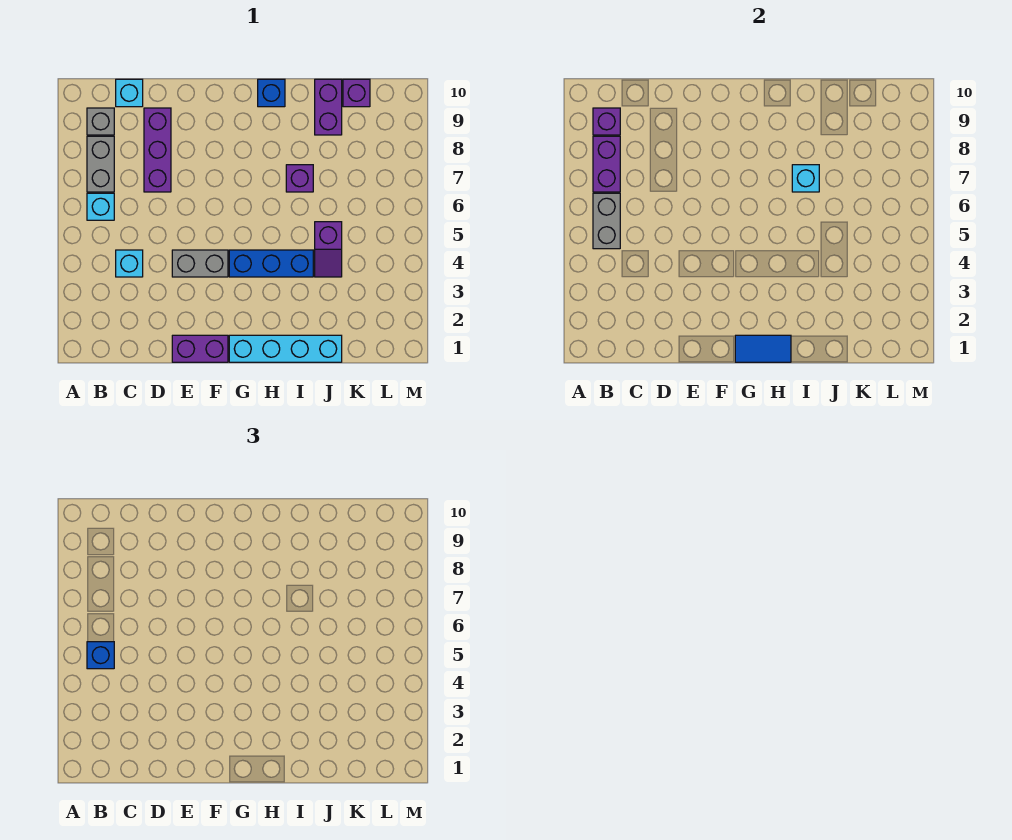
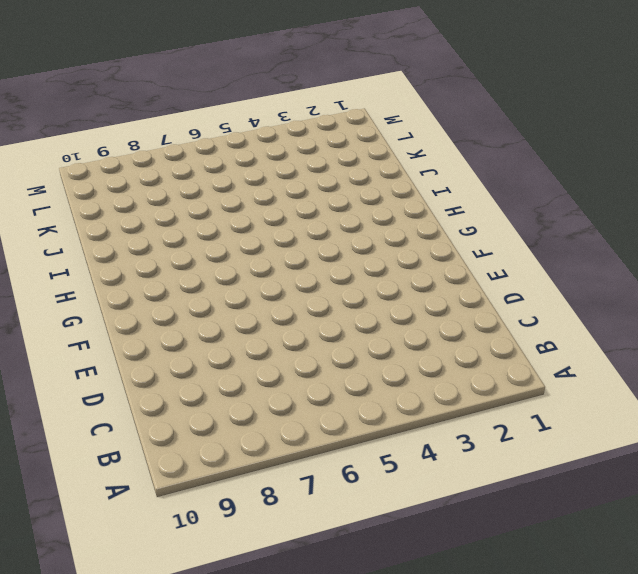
none -> cyan 1x1 brick [87,193,114,220]
none -> grey 1x2 brick [87,136,114,192]
none -> grey 1x1 brick [87,108,114,135]

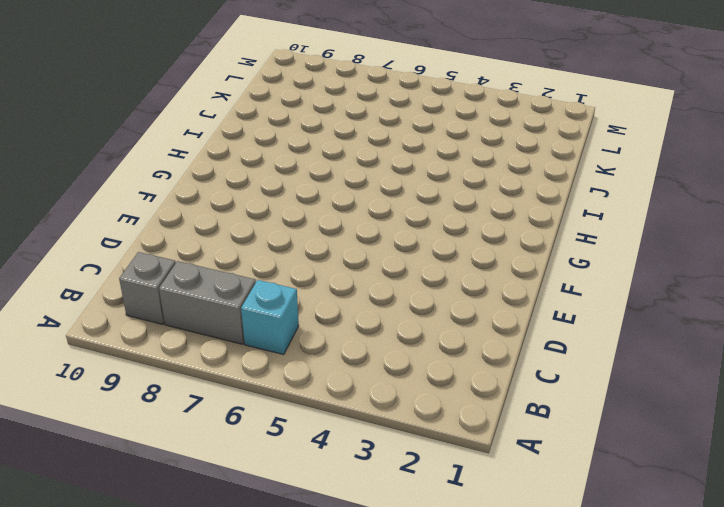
none -> cyan 1x1 brick [116,250,143,277]
none -> cyan 1x1 brick [116,79,143,107]
none -> purple 1x3 brick [144,108,171,192]

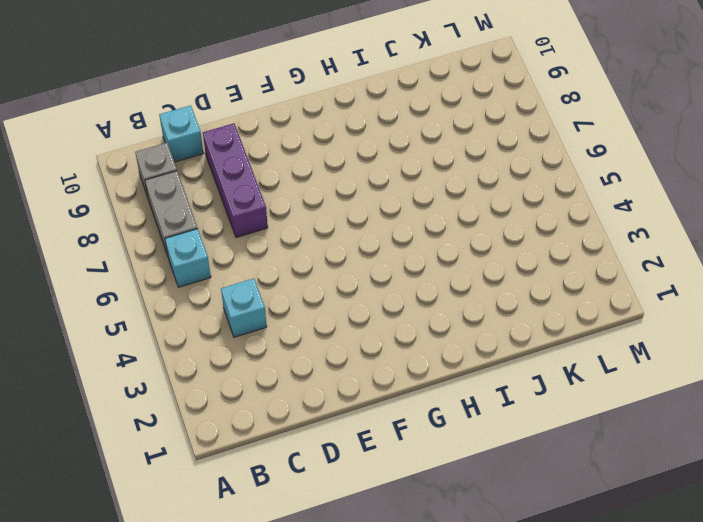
none -> purple 1x2 brick [172,335,228,362]
none -> grey 1x2 brick [172,250,228,277]
none -> cyan 1x4 brick [229,335,342,362]

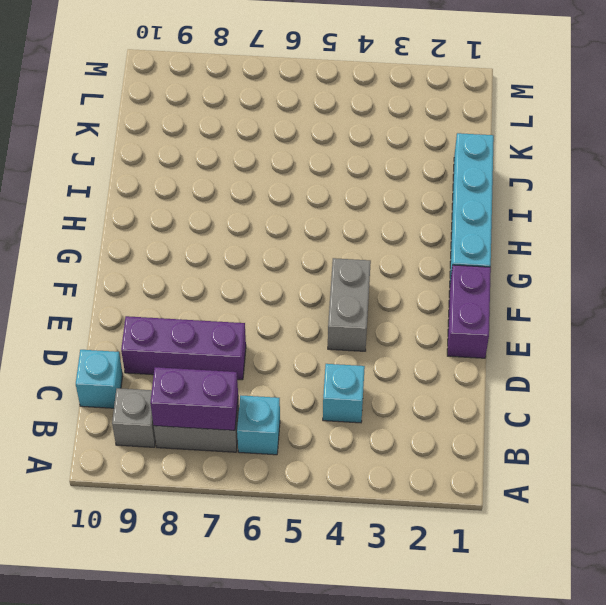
none -> blue 1x3 brick [229,250,313,277]
none -> blue 1x1 brick [258,79,285,107]
none -> purple 1x1 brick [286,165,313,192]

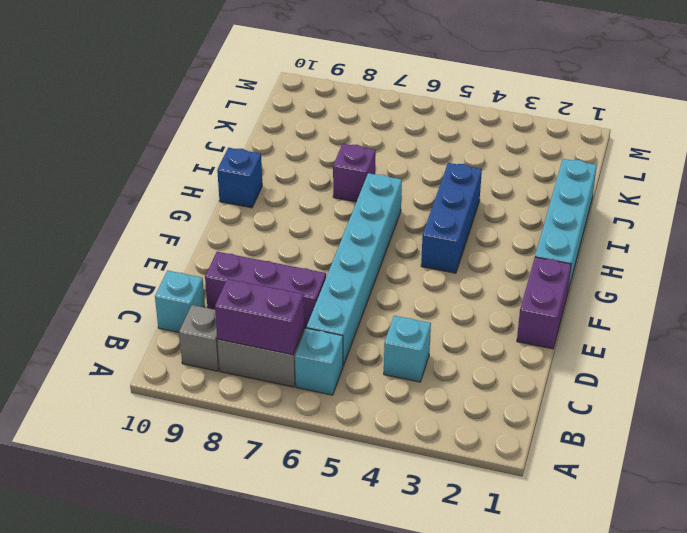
cyan 1x6 brick [307,173,402,366] -> none
none -> grey 1x2 brick [172,250,228,277]
none -> purple 1x2 slope [315,222,342,277]
none -> purple 1x2 brick [315,79,342,135]

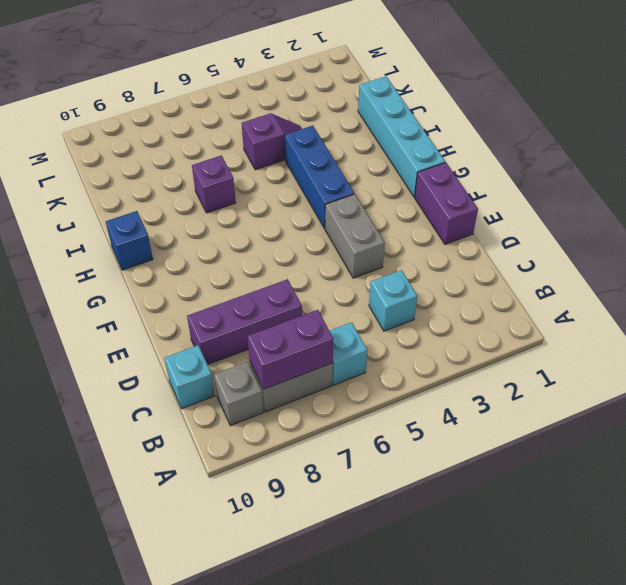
none -> purple 1x2 brick [315,79,342,135]
none -> purple 1x1 brick [343,79,370,107]
none -> grey 1x2 brick [593,193,620,249]

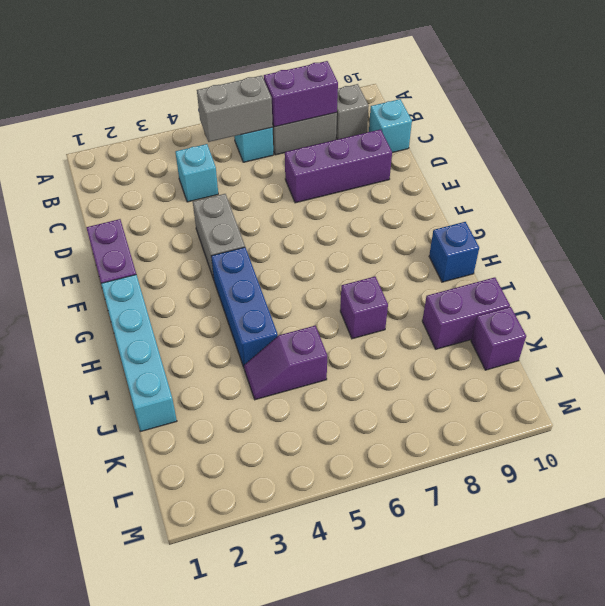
none -> purple 1x1 brick [593,108,620,135]
none -> blue 1x2 tile [735,335,791,362]
none -> cyan 1x1 brick [792,165,819,192]

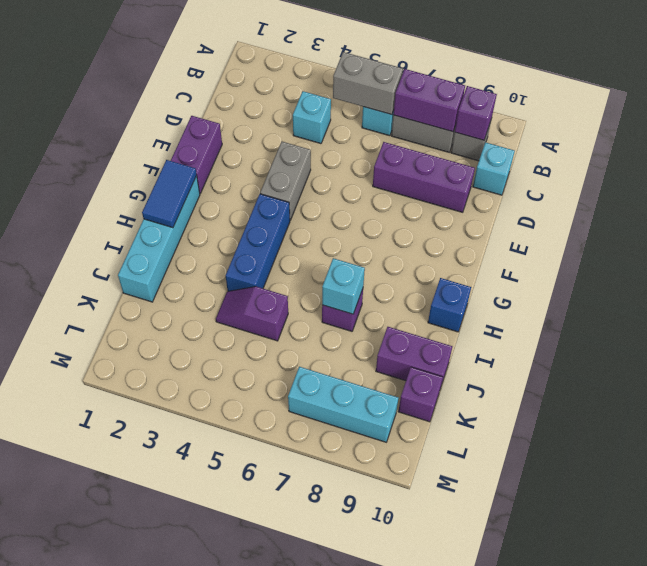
cyan 1x3 brick [288,367,398,442] -> none
none -> blue 1x1 brick [87,642,114,669]

